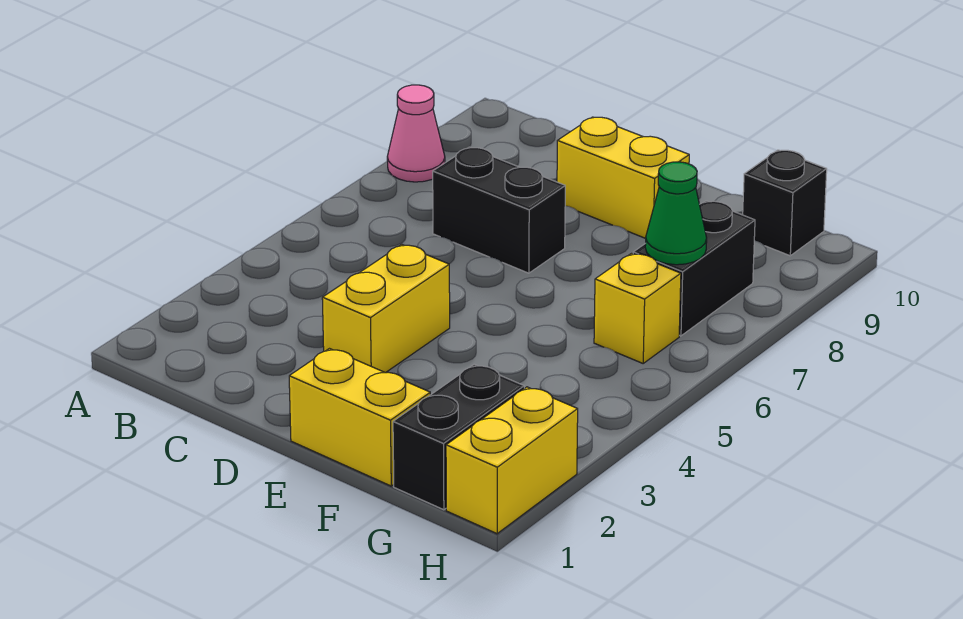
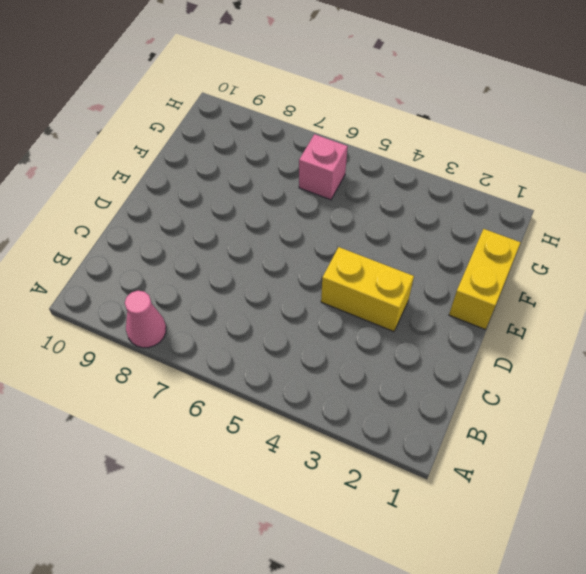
pink 1x1 brick [299,134,348,200] -> yellow 1x1 brick [594,253,681,363]
none -> black 1x2 brick [433,147,565,273]
none -> yellow 1x2 brick [557,117,689,238]

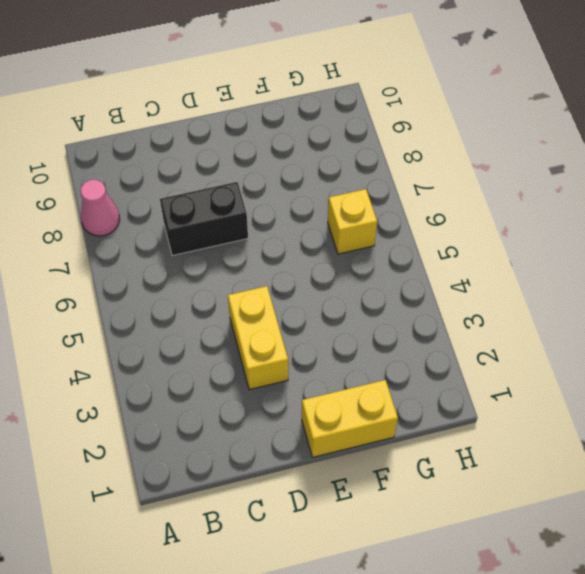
none -> yellow 1x2 brick [557,117,689,238]
none -> black 1x2 brick [393,364,524,510]

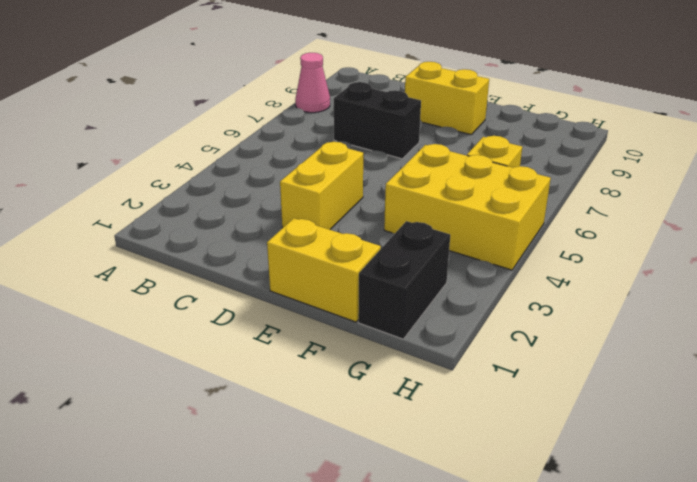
yellow 2x3 brick [384,144,551,270] -> none
none -> black 1x2 brick [633,201,755,336]
none -> black 1x1 brick [743,150,827,256]

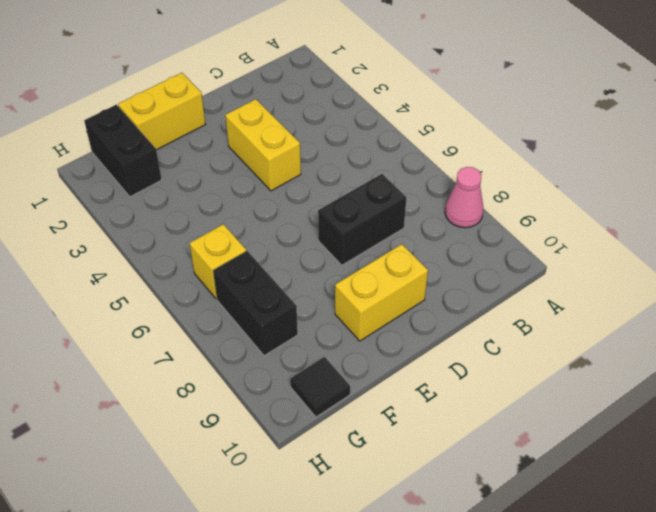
black 1x1 tile [290,357,350,417] -> black 1x1 brick [743,150,827,256]
none -> yellow 1x2 brick [446,387,578,534]
none -> green 1x1 cone [645,162,707,265]

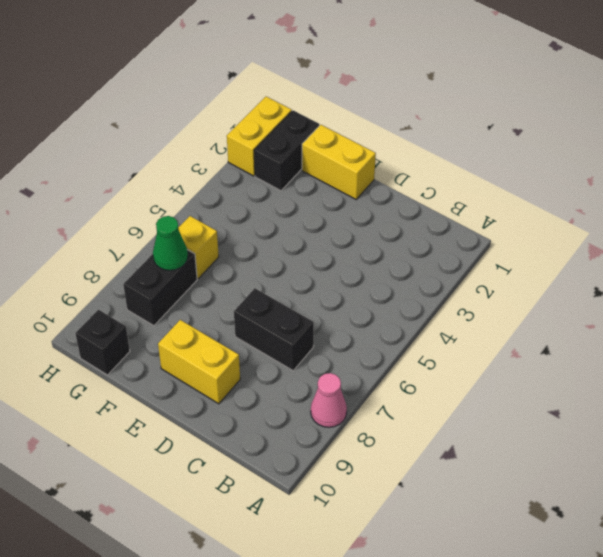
none -> yellow 1x2 brick [322,244,450,373]

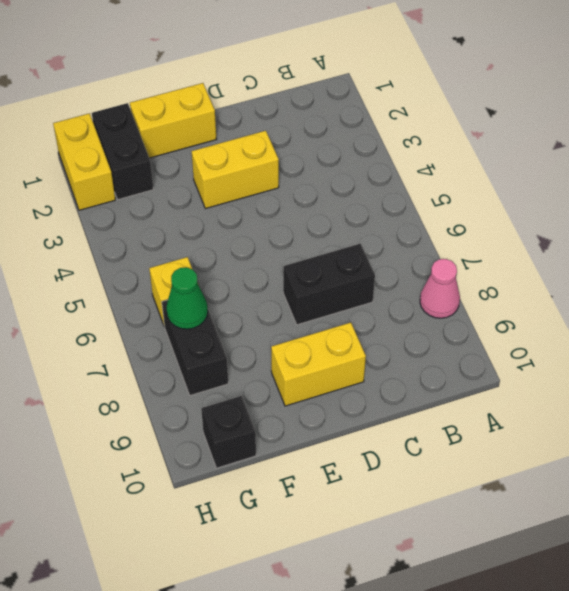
yellow 1x2 brick [192,131,279,209] -> yellow 1x2 brick turned to [322,244,450,373]

